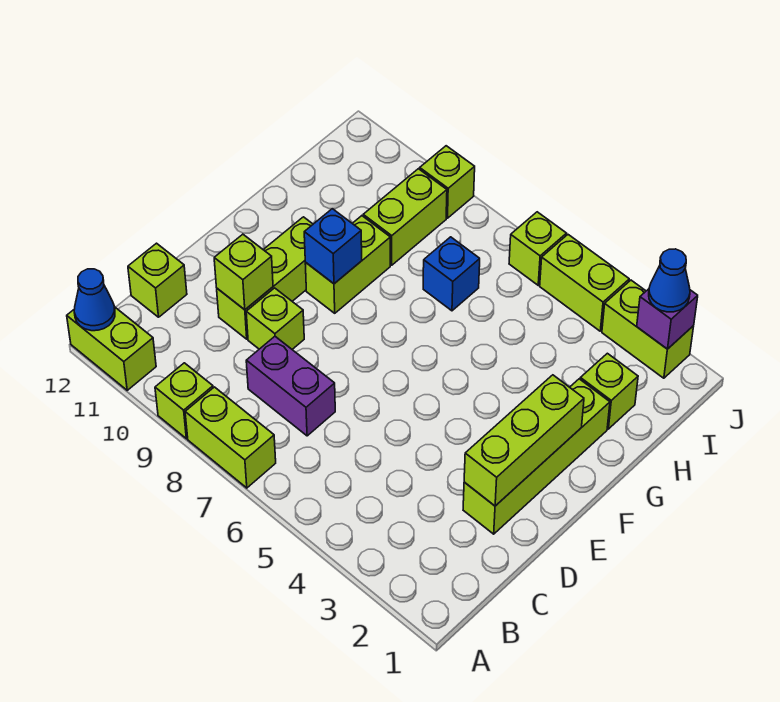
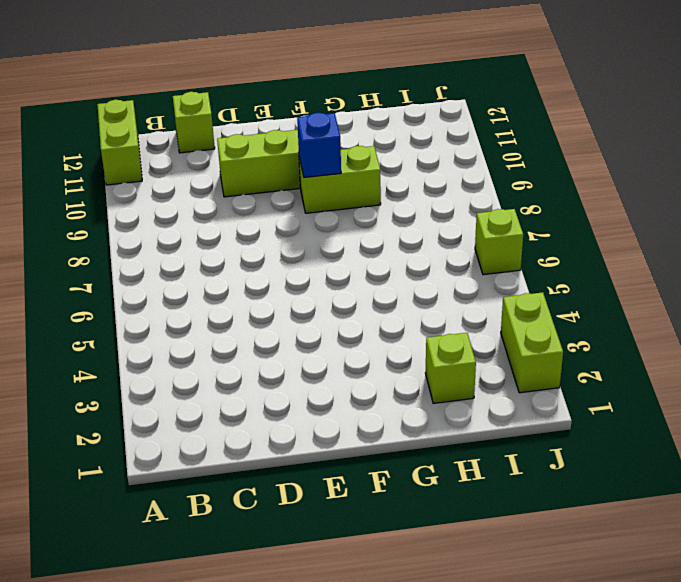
none -> lime 1x2 brick [185,387,276,488]
none -> lime 1x1 brick [155,363,213,439]
none -> purple 1x2 brick [246,337,335,436]

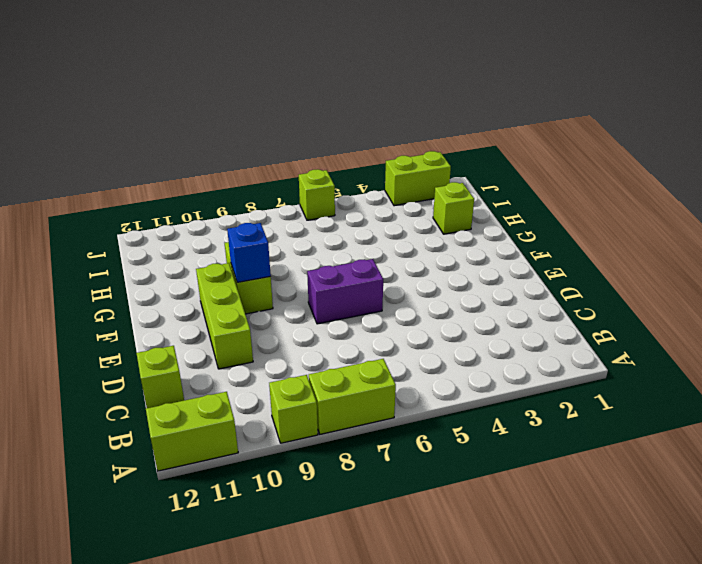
purple 1x2 brick [307,259,383,324] -> purple 1x2 brick moved to [246,337,335,436]
none -> lime 1x4 brick [463,379,610,534]
none -> lime 1x1 brick [246,288,304,349]
none -> blue 1x1 brick [423,237,480,311]

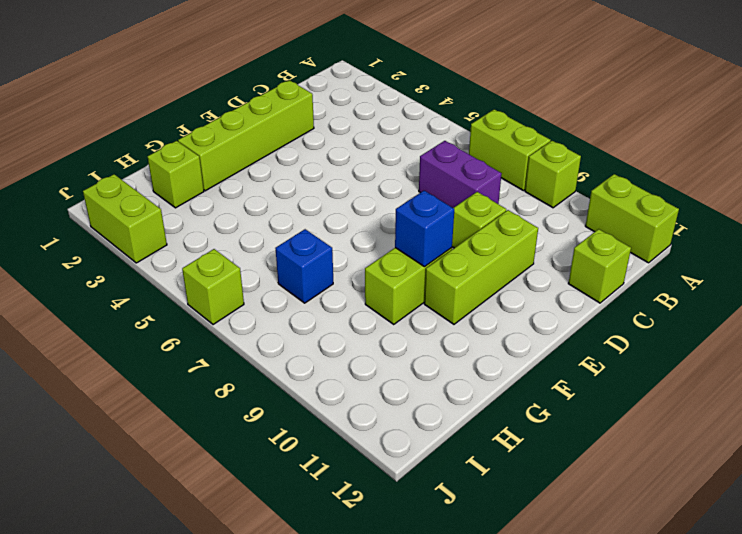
none -> lime 1x2 brick [363,169,447,265]
none -> lime 1x2 brick [540,235,629,331]
none -> lime 1x1 brick [420,146,475,218]

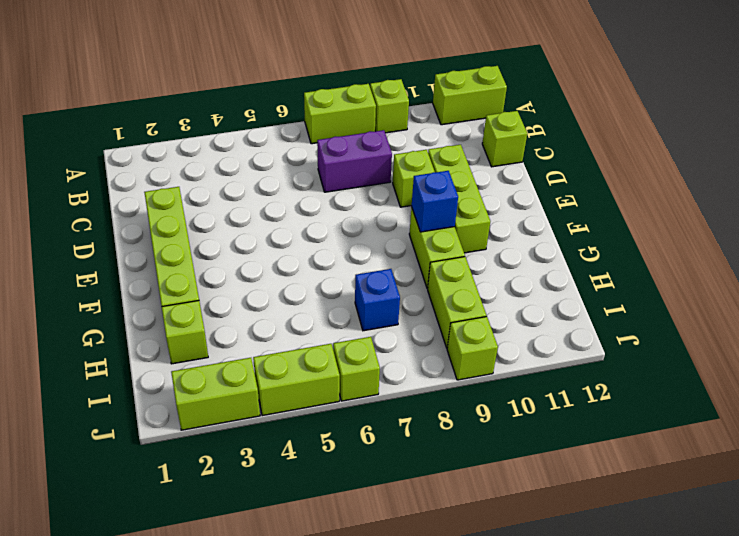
none -> blue 1x1 cone [74,269,115,331]
none -> lime 1x3 brick [464,375,584,506]
none -> lime 1x1 brick [214,234,273,310]

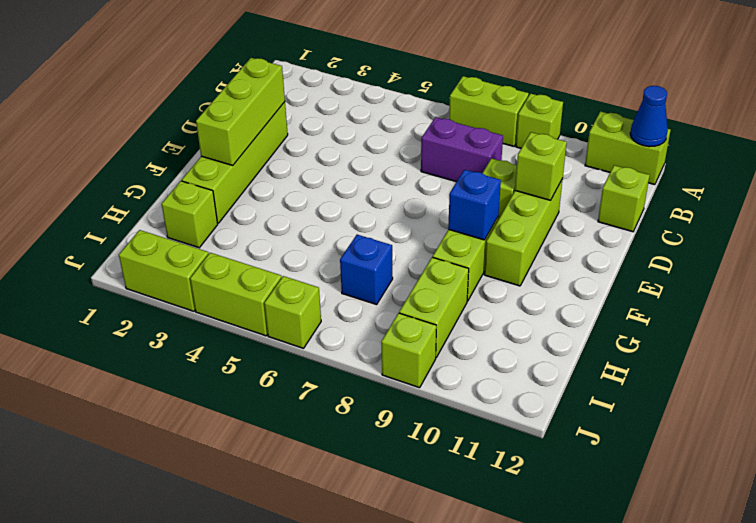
none -> purple 1x1 brick [637,289,698,349]
none -> blue 1x1 cone [649,249,690,312]

